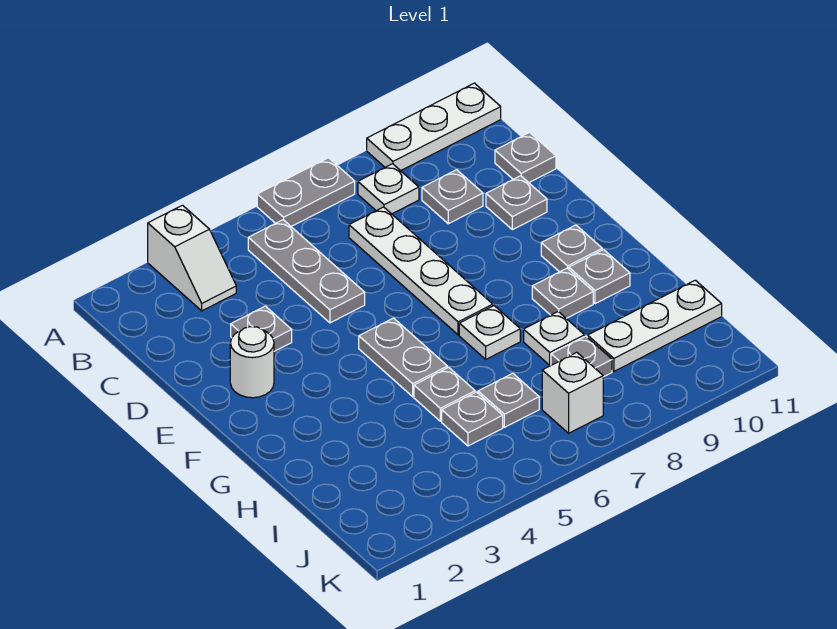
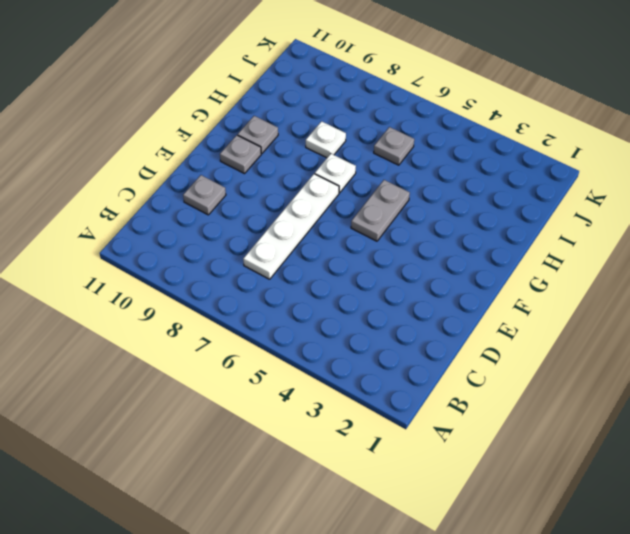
none -> white 1x2 slope [148,205,236,311]
none -> grey 1x2 plate [257,158,355,226]
none -> white 1x3 plate [367,83,501,171]

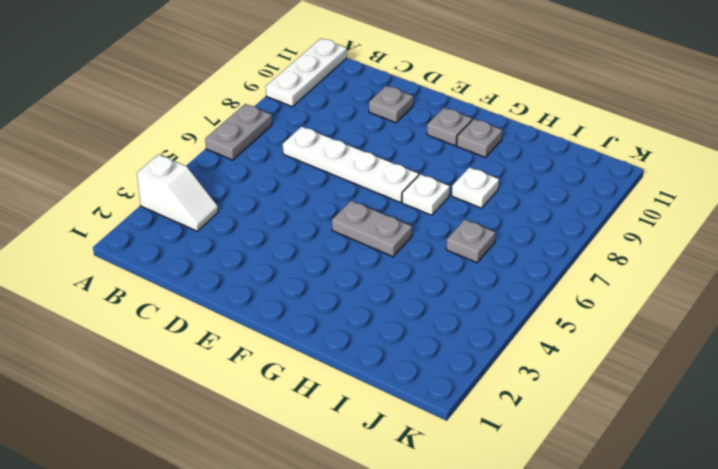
none -> grey 1x3 plate [248,220,365,323]
none -> white 1x1 plate [358,164,419,214]
none -> grey 1x1 plate [422,170,483,224]

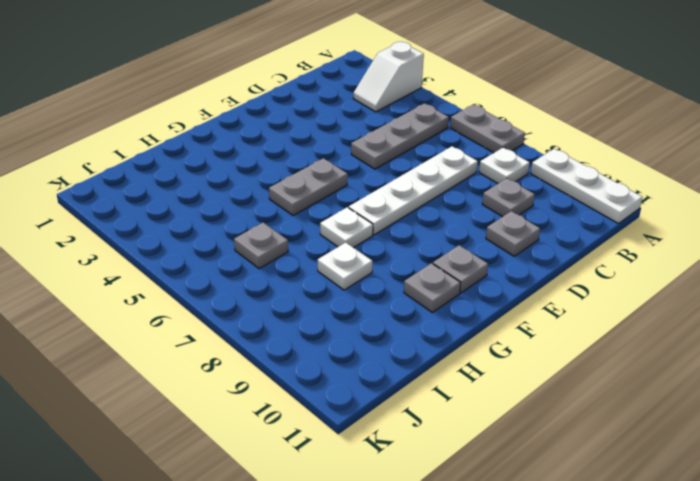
none -> grey 1x1 plate [495,133,556,182]
none -> grey 1x1 plate [231,306,292,351]
none -> white 1x1 round brick [230,327,274,398]

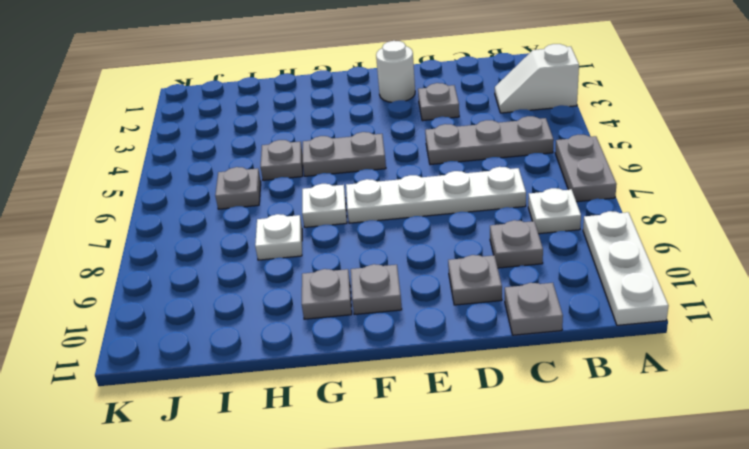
none -> grey 1x1 plate [532,268,593,318]
none -> grey 1x1 plate [442,392,503,446]
none -> grey 1x1 plate [551,336,612,377]

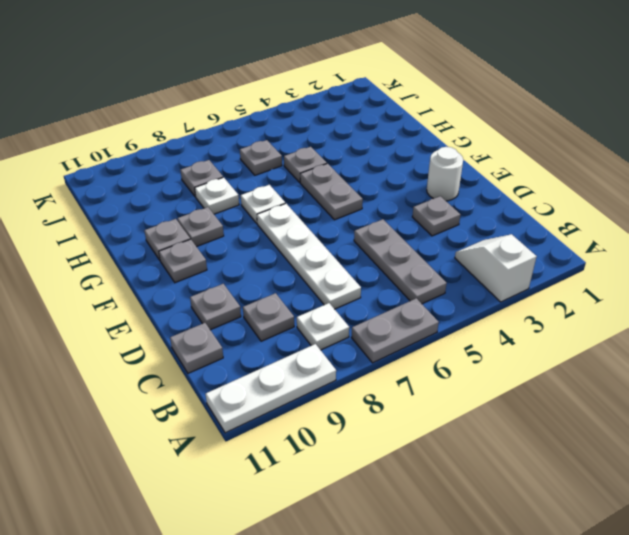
none -> grey 1x1 plate [442,392,503,446]
none -> white 1x3 plate [588,280,722,371]
none -> white 1x1 brick [542,352,603,433]

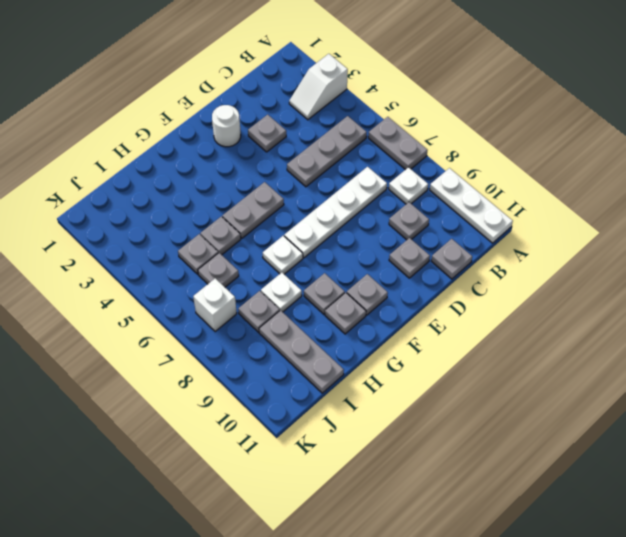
grey 1x3 plate [259,310,344,393] -> white 1x3 plate [588,280,722,371]

